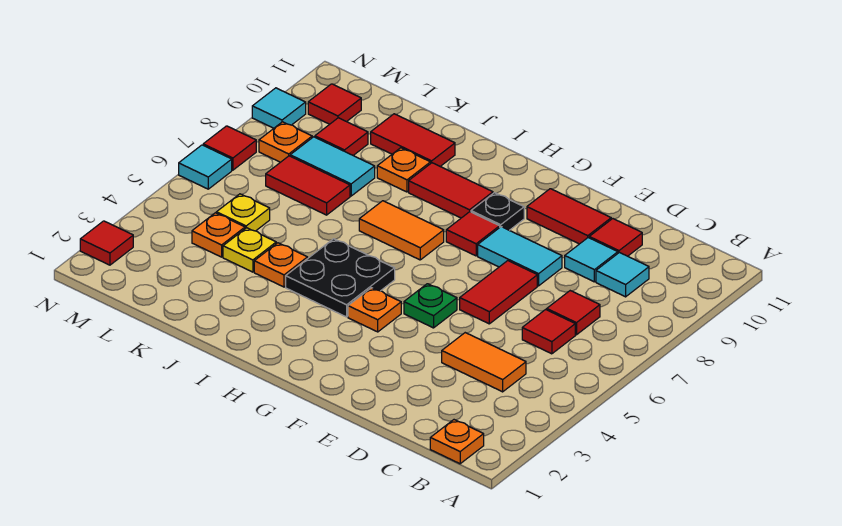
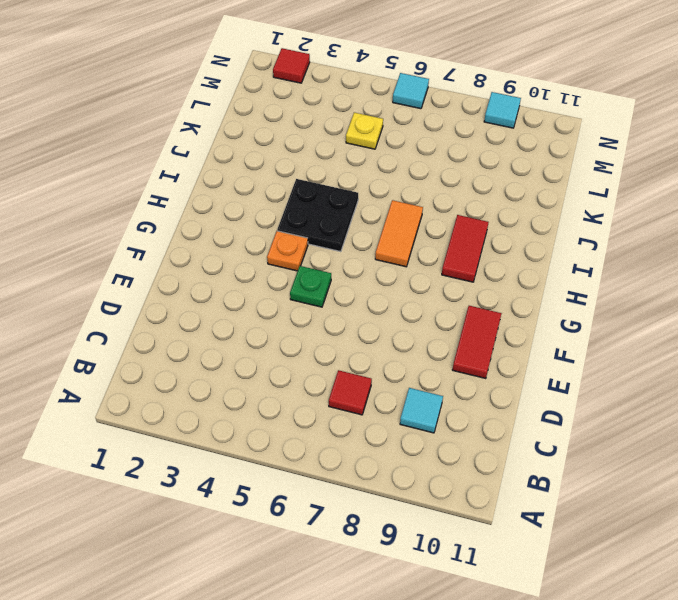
none -> orange 1x1 plate [430,420,484,464]
none -> orange 1x2 tile [442,333,526,392]
none -> red 1x1 tile [522,309,575,354]
none -> cyan 1x1 tile [565,238,618,282]

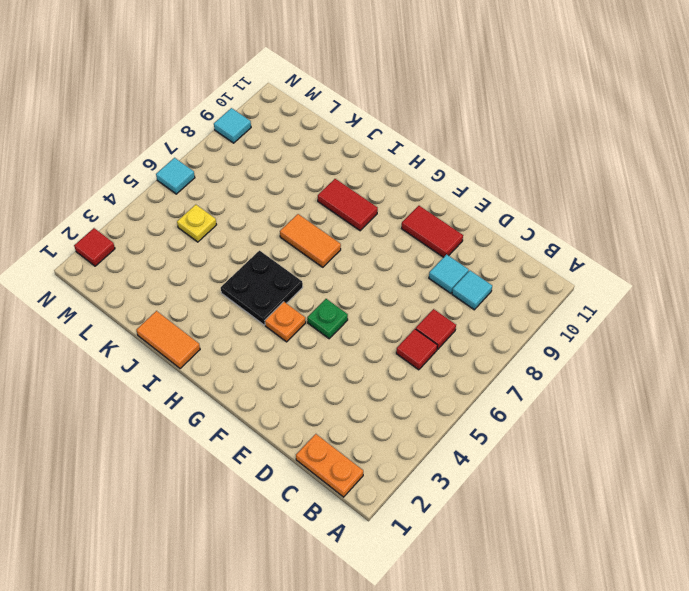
orange 1x2 plate [296,434,363,497] -> orange 1x1 plate [430,420,484,464]
orange 1x2 tile [136,311,200,369] -> orange 1x2 tile moved to [442,333,526,392]
none -> red 1x1 tile [589,219,642,256]
none -> red 1x2 tile [460,261,537,324]
none -> cyan 1x2 tile [478,227,562,286]
none -> red 1x1 tile [446,212,500,256]

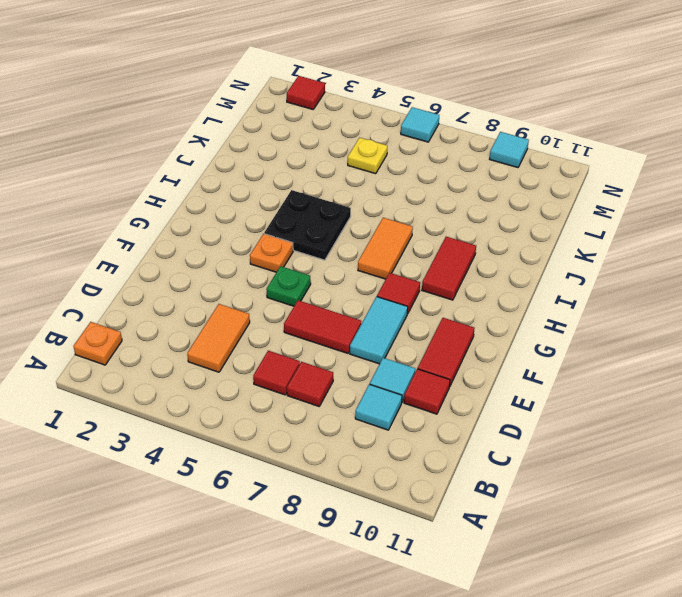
none -> black 1x1 plate [471,193,524,230]
none -> orange 1x1 plate [254,243,308,287]
none -> orange 1x1 plate [377,148,430,192]
none -> red 1x2 tile [371,114,455,166]

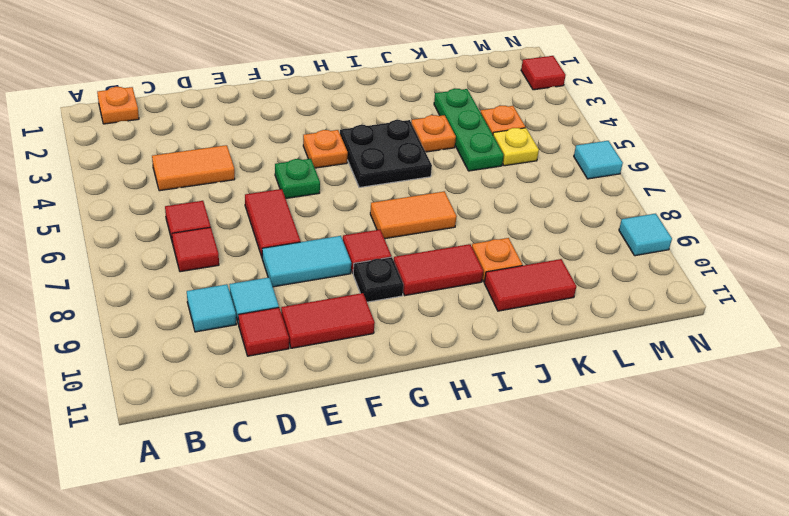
green 1x3 plate [434,89,504,171] -> yellow 1x1 plate [223,228,276,272]
none -> red 1x2 tile [266,156,350,215]
none -> cyan 1x2 tile [290,137,375,196]
none -> red 1x1 tile [315,118,368,155]
none -> orange 1x1 plate [259,122,312,162]

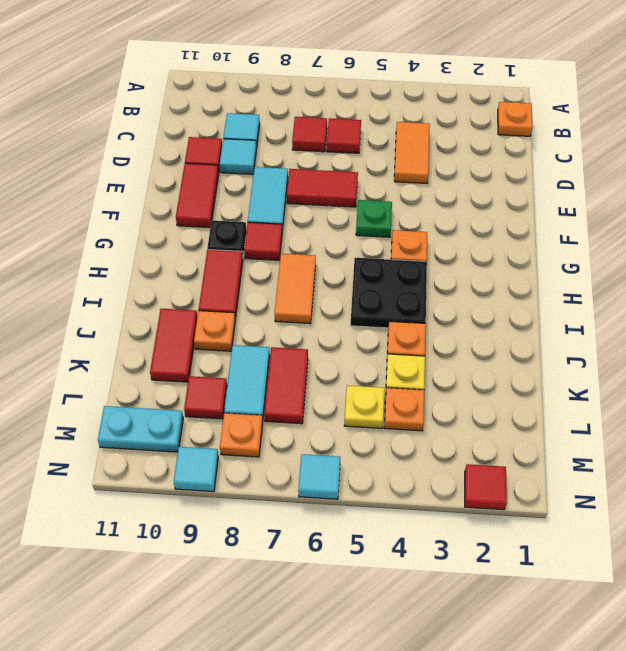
cyan 1x2 plate [98,406,183,452] -> red 1x1 tile [308,84,361,124]
none -> red 1x1 tile [203,126,256,170]

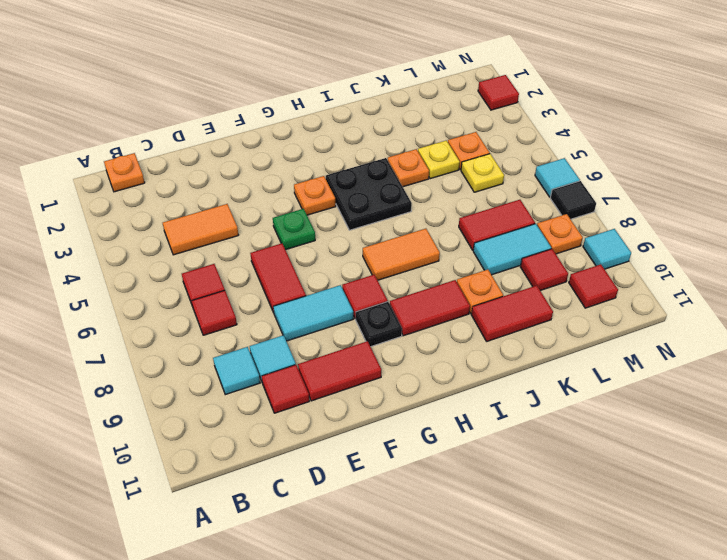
black 1x1 tile [550,181,596,219] -> red 1x1 tile [203,126,256,170]

